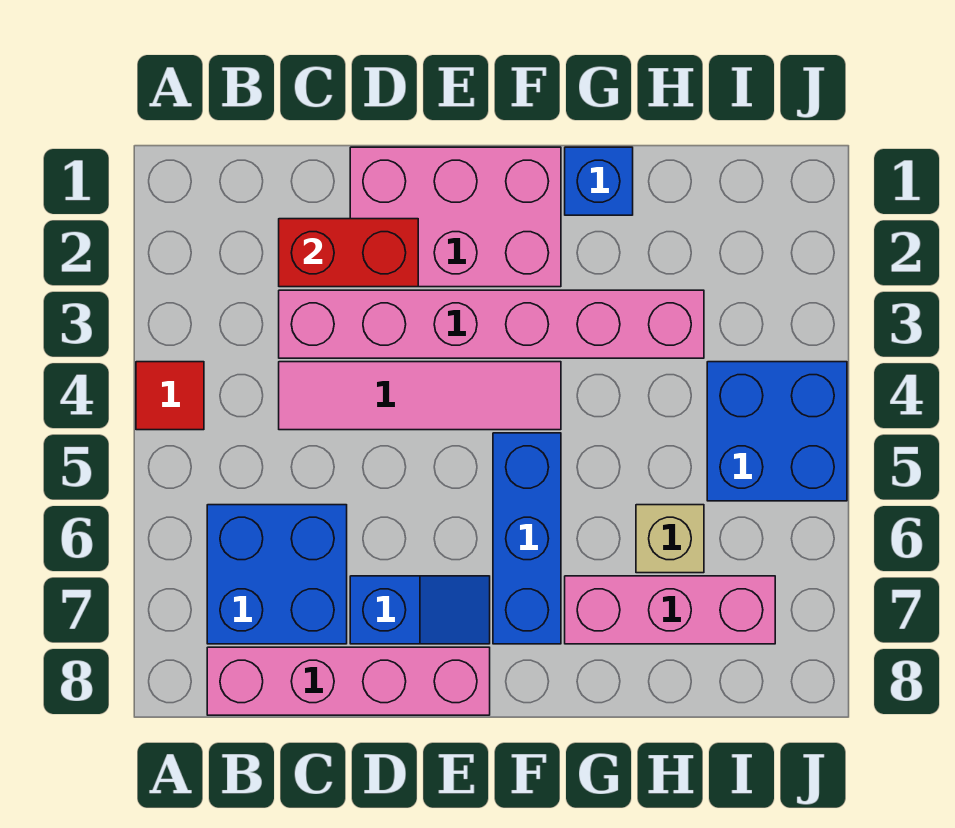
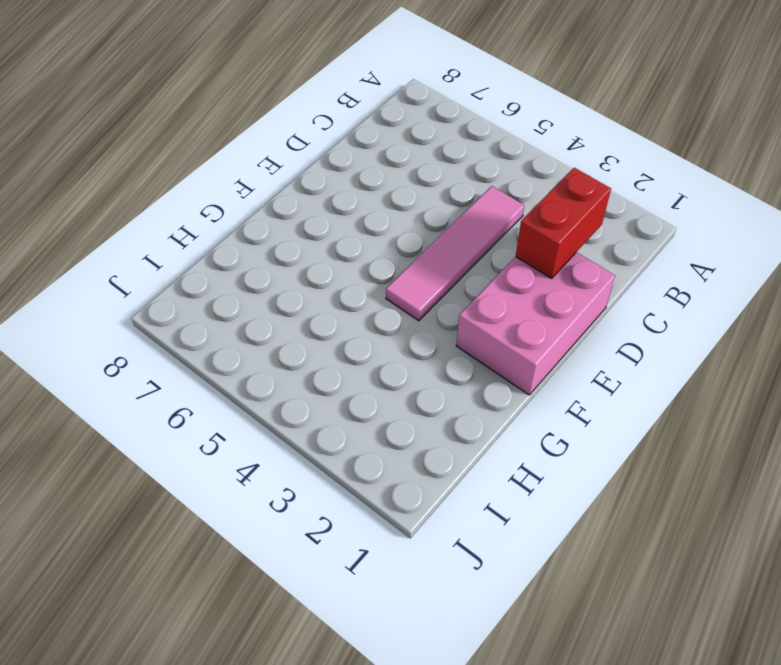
none -> red 1x1 tile [136,362,204,430]
none -> blue 2x2 brick [207,505,347,644]
none -> pink 1x4 brick [207,647,490,715]

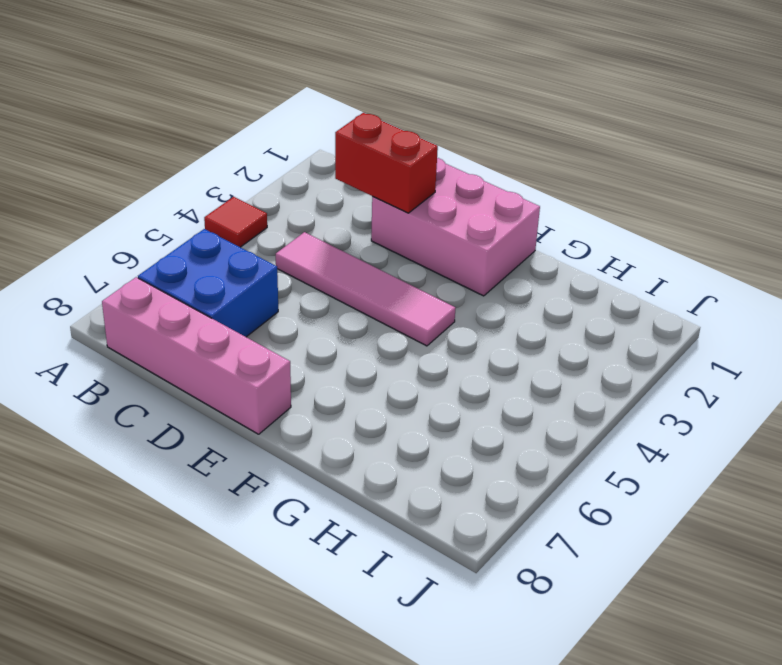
none -> pink 1x6 brick [279,290,704,358]
none -> blue 1x2 slope [350,576,490,644]
none -> blue 1x3 brick [493,433,561,644]

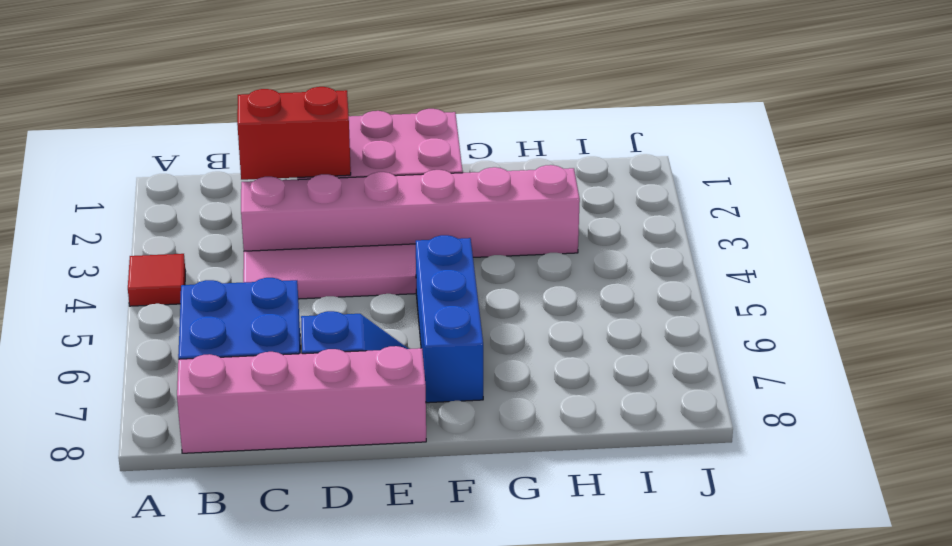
none -> blue 1x1 brick [565,147,633,215]
none -> pink 1x3 brick [565,576,775,644]
none -> tan 1x1 brick [636,505,704,573]

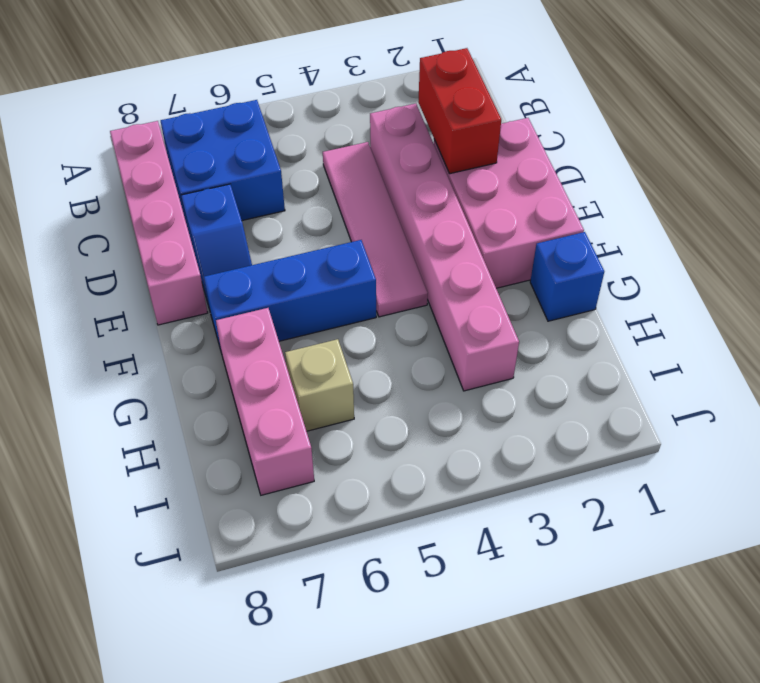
none -> red 1x1 tile [136,362,204,430]
none -> blue 2x2 brick [707,362,847,501]

